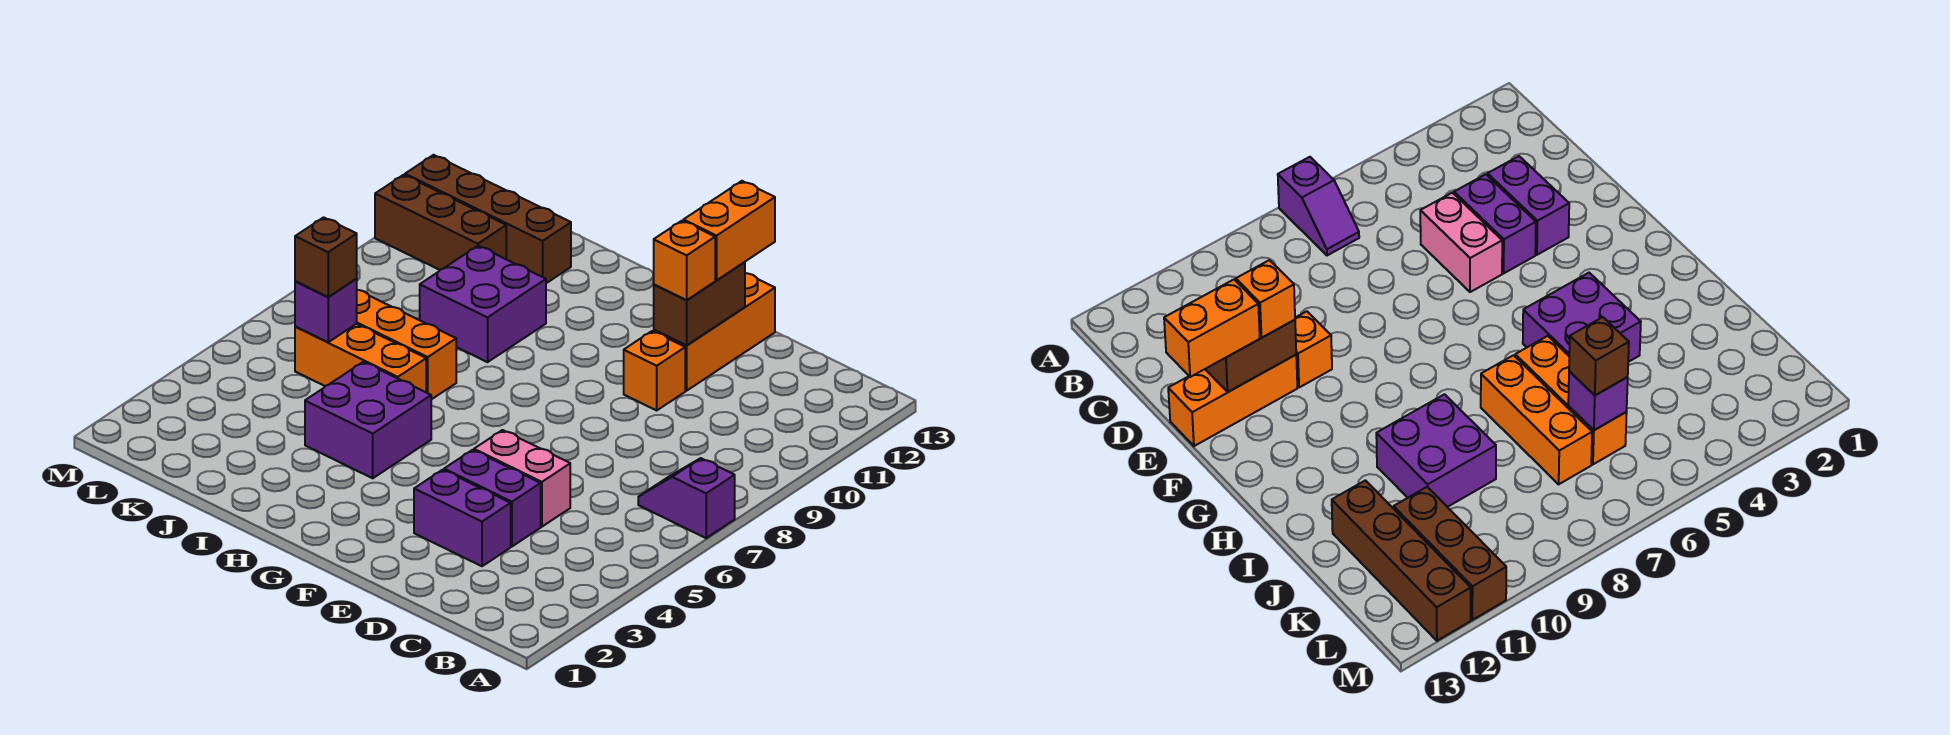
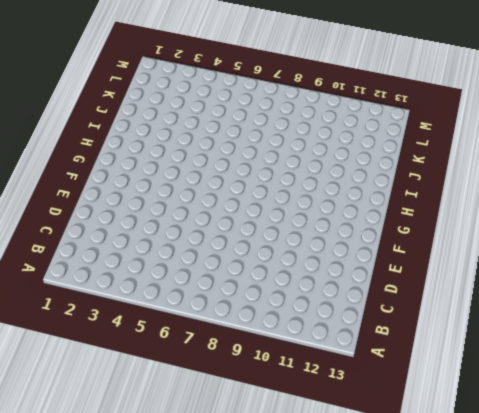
none -> purple 1x2 slope [638,458,735,538]
none -> purple 1x2 brick [414,470,511,566]
none -> purple 1x2 brick [444,450,541,546]

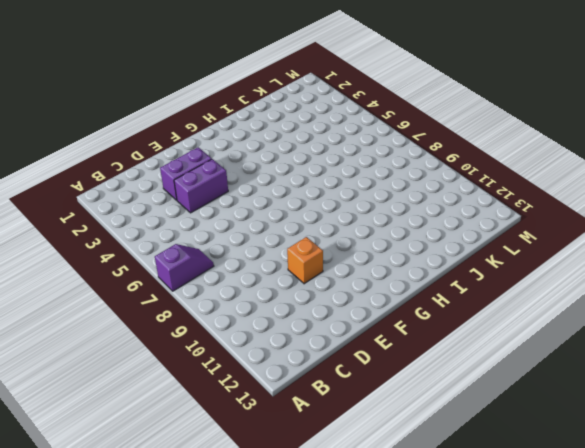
none -> pink 1x2 brick [474,430,570,527]
none -> orange 1x3 brick [654,273,775,391]
none -> purple 2x2 brick [305,362,431,478]

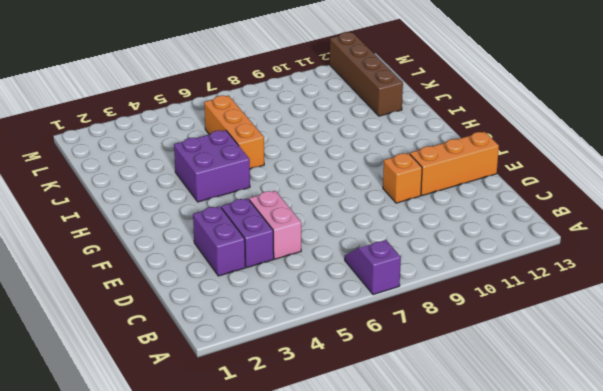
none -> orange 1x3 brick [357,290,456,400]
none -> purple 2x2 brick [420,246,546,362]
none -> brown 1x3 brick [375,175,506,270]

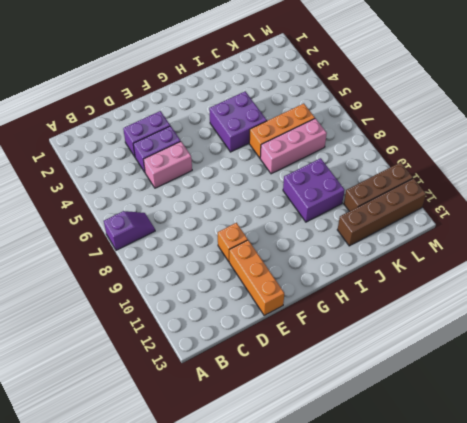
pink 1x3 brick [260,118,327,174] -> orange 1x3 brick [357,290,456,400]
none -> brown 1x2 brick [654,262,745,346]
none -> purple 1x1 brick [295,279,357,342]
none -> orange 1x1 brick [654,221,715,300]

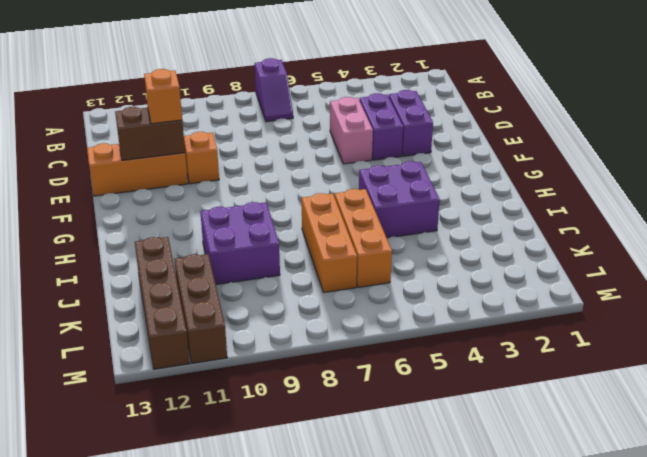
none -> purple 1x1 brick [295,279,357,342]
none -> orange 1x2 brick [683,181,775,280]
none -> brown 1x1 brick [295,217,357,297]

